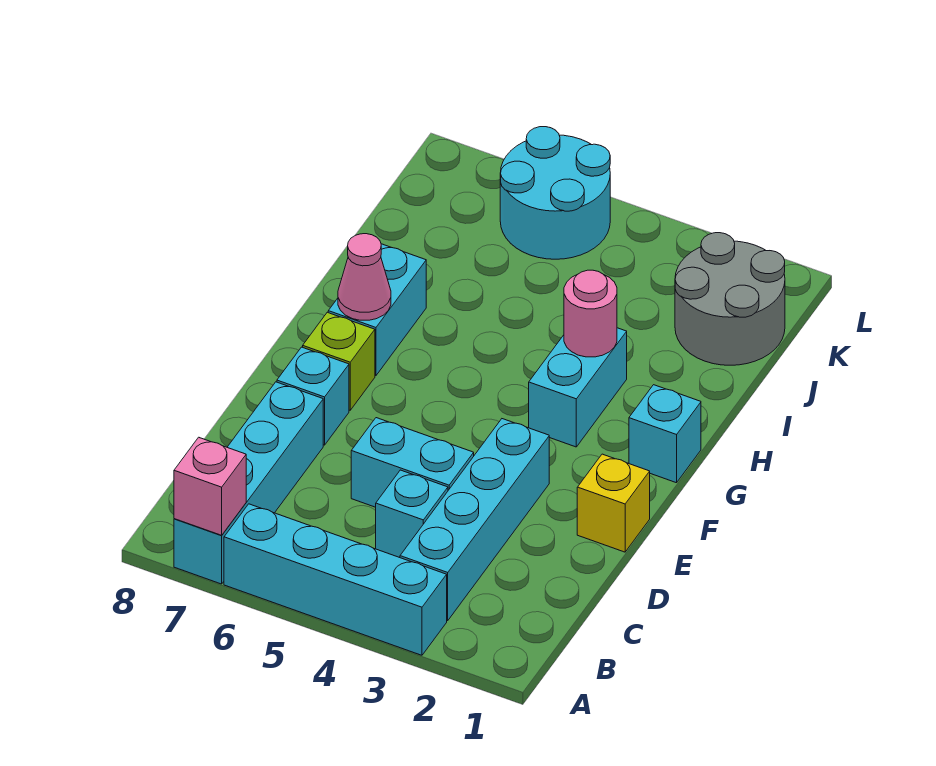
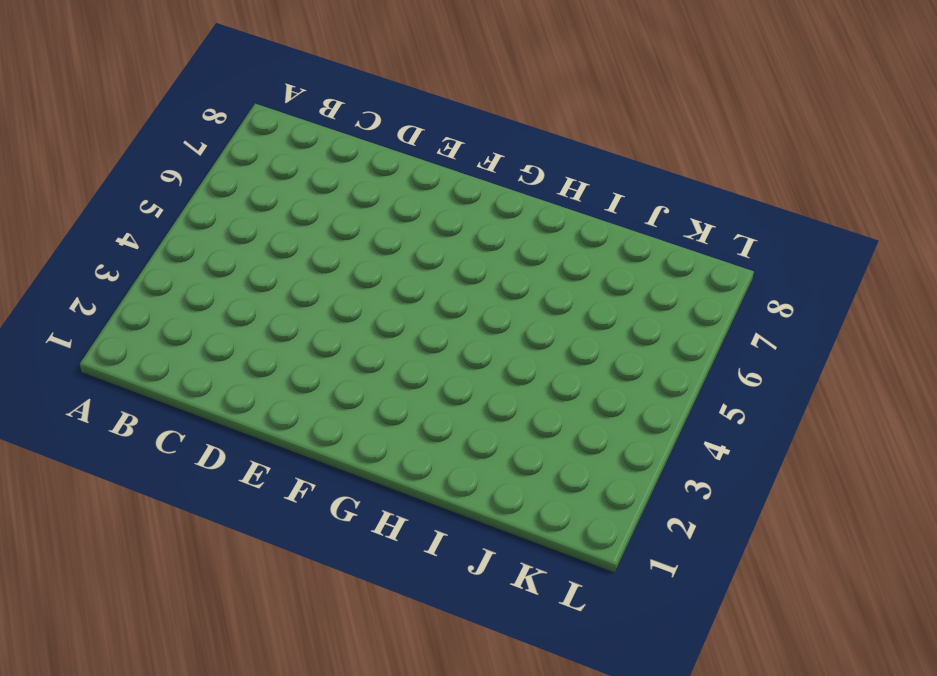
none -> cyan 1x4 brick [224,504,447,655]
none -> cyan 1x4 brick [174,382,323,584]
none -> cyan 1x4 brick [400,419,549,621]

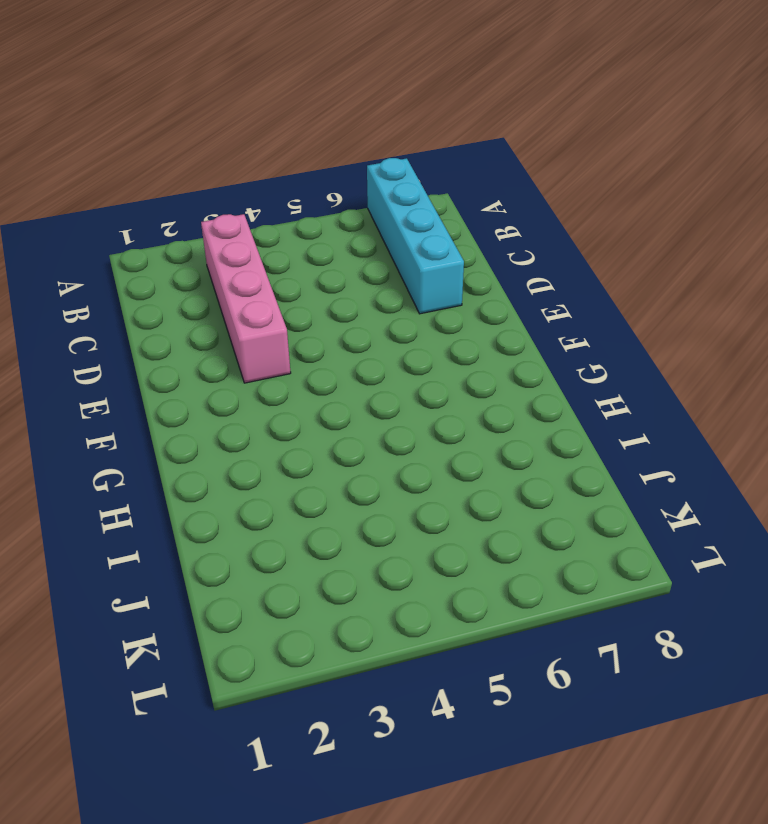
pink 1x4 brick [201,214,291,383] -> cyan 1x4 brick [400,419,549,621]
none -> cyan 1x4 brick [224,504,447,655]
none -> cyan 1x1 brick [376,470,448,558]
none -> cyan 1x2 brick [351,418,474,507]

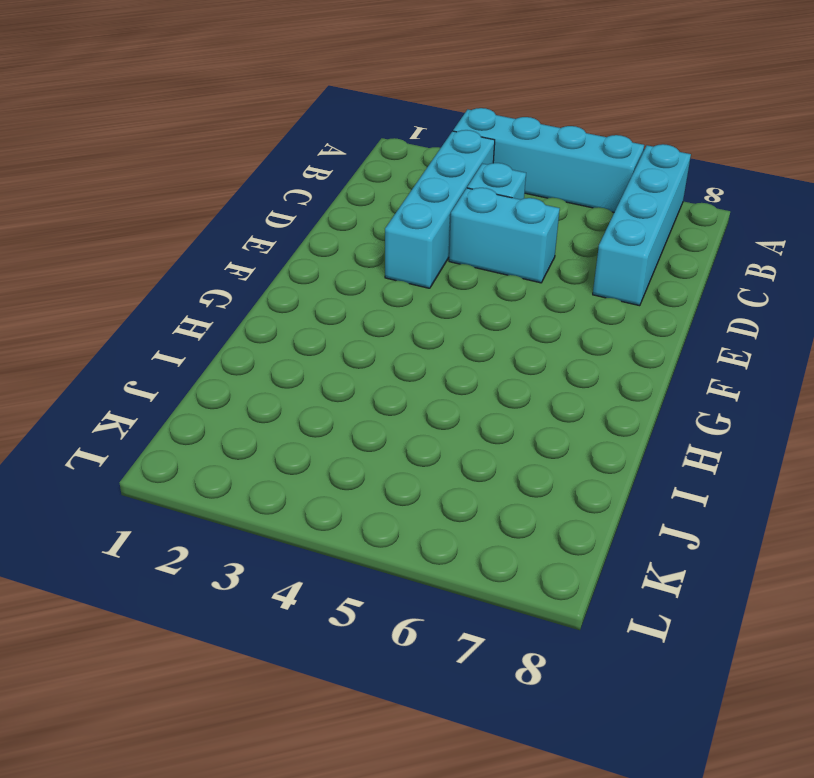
none -> yellow 1x1 brick [577,454,650,552]
none -> cyan 1x1 brick [277,347,349,445]
none -> lime 1x1 brick [303,312,375,410]

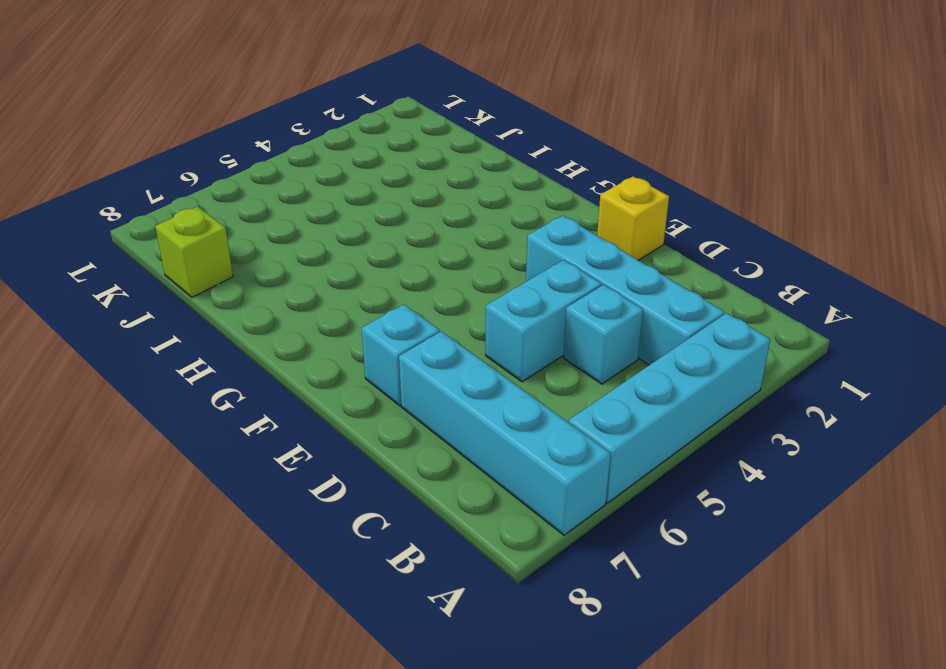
lime 1x1 brick [155,206,233,297] -> lime 1x1 brick moved to [303,312,375,410]
none -> cyan 1x1 brick [629,385,701,483]
none -> cyan 1x2 brick [529,328,627,447]
none -> cyan 1x2 brick [328,244,426,376]

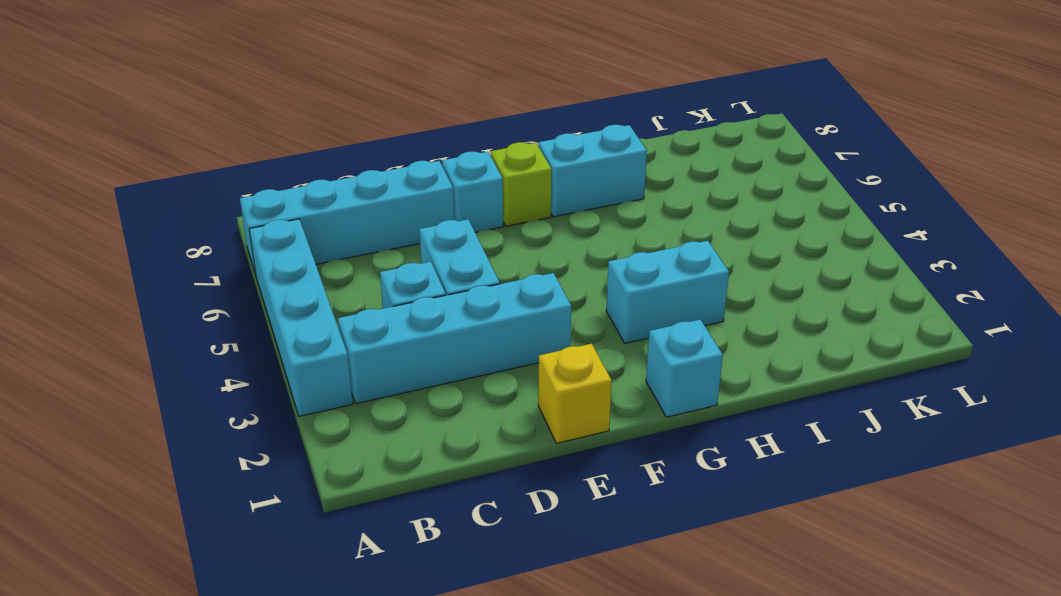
none -> grey 2x2 round brick [675,233,785,365]
none -> cyan 2x2 round brick [500,127,610,259]
none -> pink 1x1 brick [174,437,246,535]

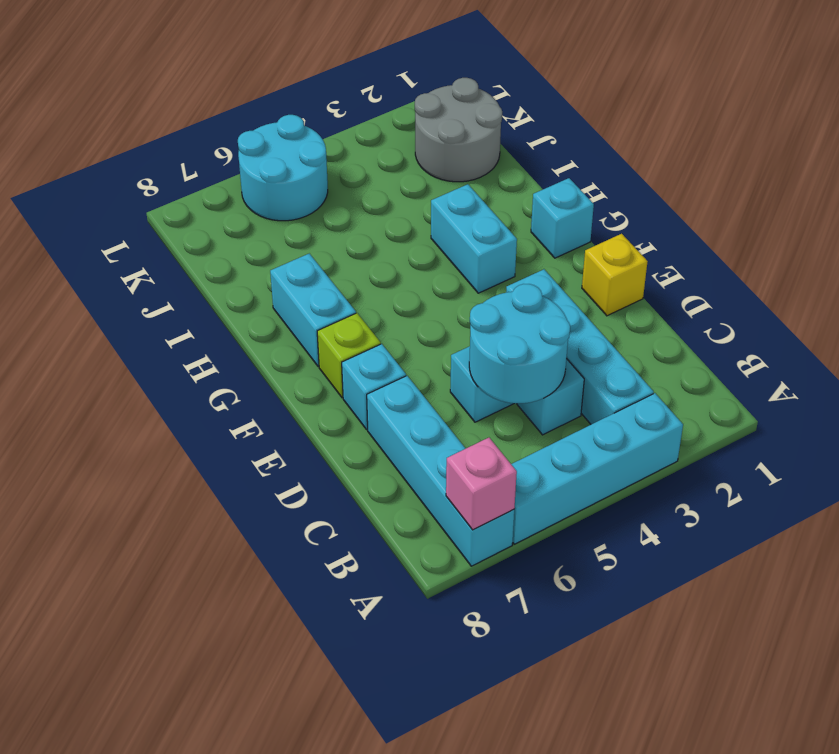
cyan 2x2 round brick [469,284,570,403] -> none
none -> pink 1x1 cone [338,234,391,320]
none -> pink 1x1 round brick [564,270,617,357]

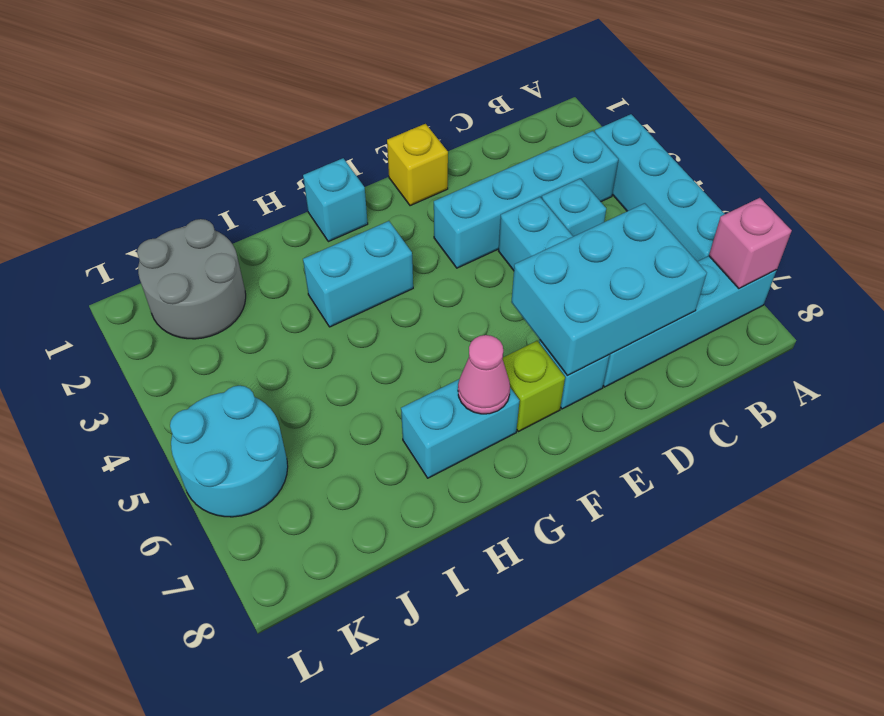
cyan 2x3 brick [511,203,707,376] -> none
none -> pink 1x1 round brick [564,270,617,357]

